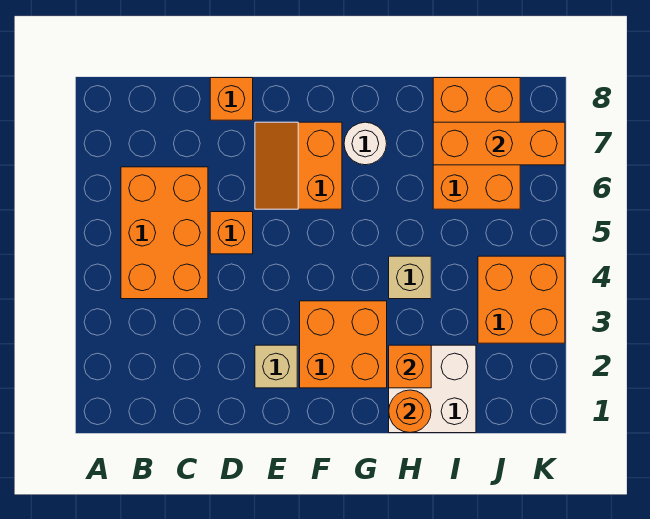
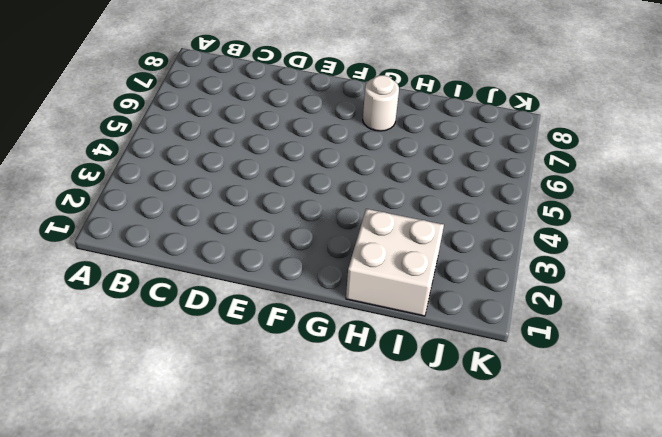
none -> orange 2x3 brick [121,167,208,299]
none -> orange 1x1 brick [210,212,253,254]
none -> orange 1x1 brick [210,78,253,120]

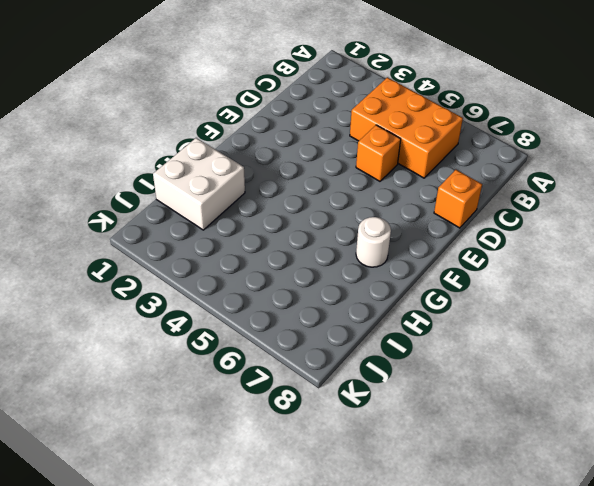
none -> tan 1x1 brick [255,345,297,388]
none -> orange 2x2 slope [255,122,342,209]
none -> orange 2x2 brick [300,301,387,388]

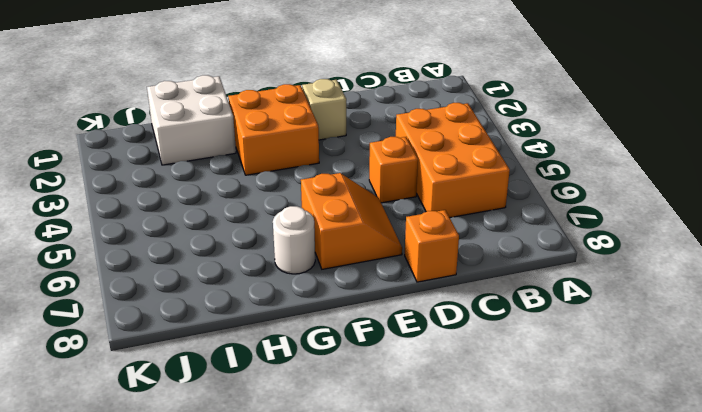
none -> tan 1x1 brick [389,256,431,299]
none -> orange 2x3 brick [433,78,520,209]
none -> orange 2x2 brick [478,256,565,343]

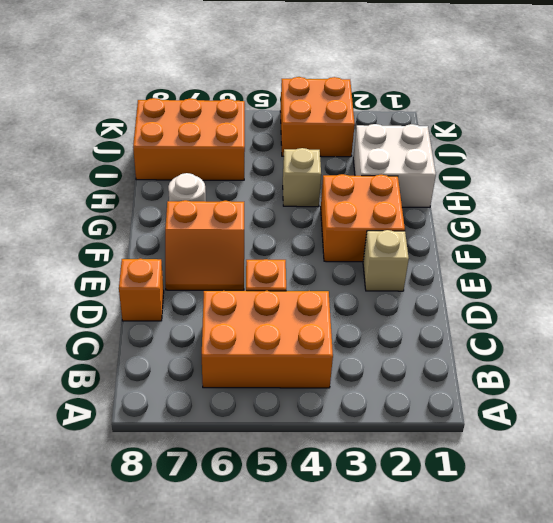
none -> orange 1x1 round brick [389,390,431,433]
none -> orange 1x1 brick [389,345,431,388]
none -> orange 1x3 brick [433,122,565,165]

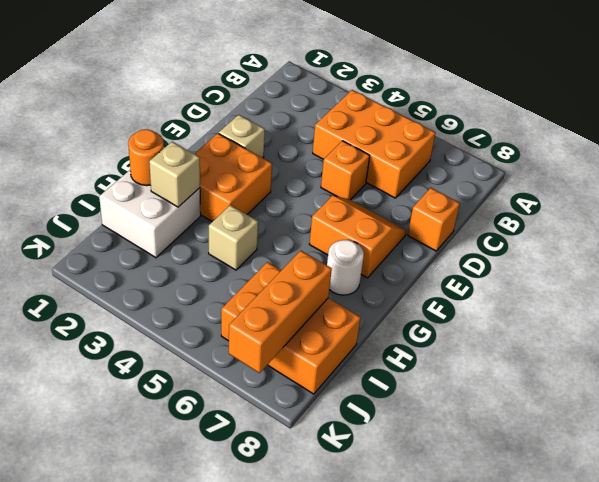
tan 1x1 brick [149,142,200,207] -> orange 1x1 brick [389,345,431,388]
none -> orange 2x2 brick [478,256,565,343]

